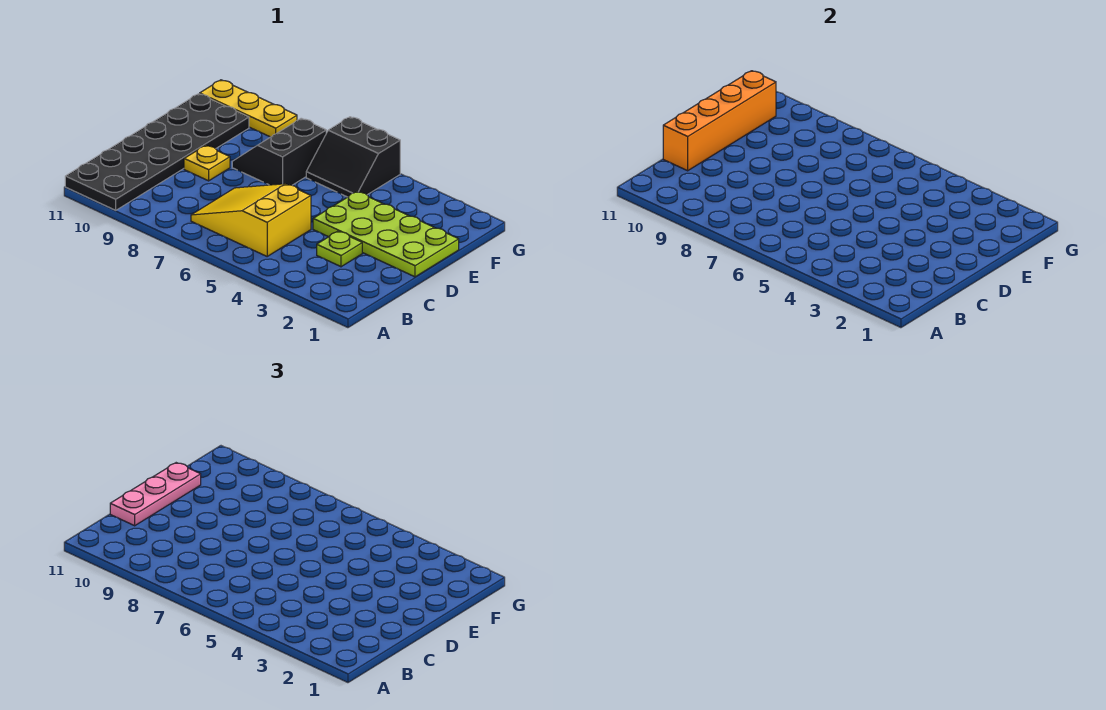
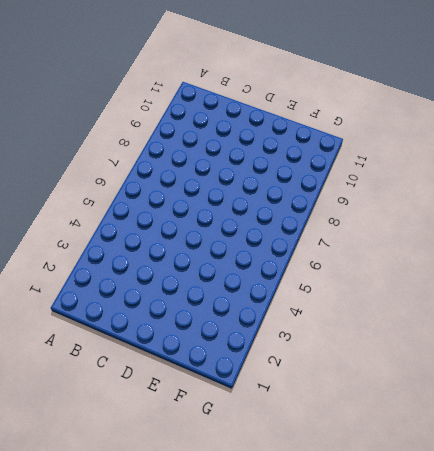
none -> black 2x6 plate [65,94,249,210]
none -> yellow 2x3 slope [191,184,311,256]

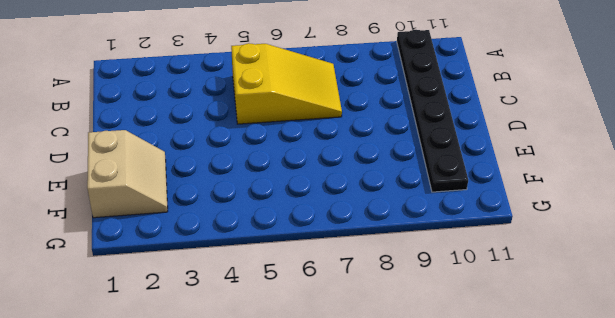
black 1x6 plate [397,30,468,192] -> black 2x6 plate [65,94,249,210]
tan 2x2 slope [87,130,168,218] -> lime 2x4 plate [313,192,459,277]
none -> lime 1x1 plate [317,231,362,267]
none -> yellow 1x1 plate [184,145,230,181]

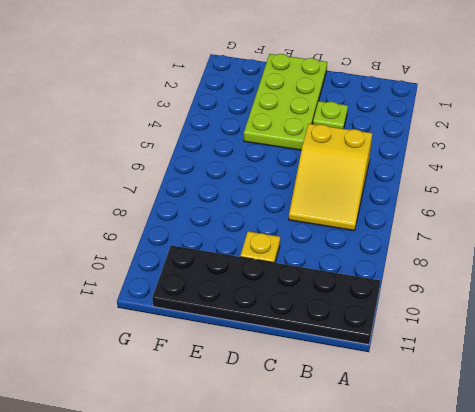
none -> black 2x2 slope [232,118,326,185]
none -> black 2x2 slope [306,117,400,197]

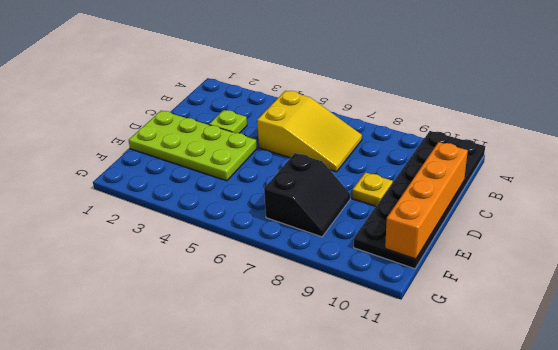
none -> black 2x2 slope [306,117,400,197]
none -> yellow 1x3 plate [200,80,297,137]

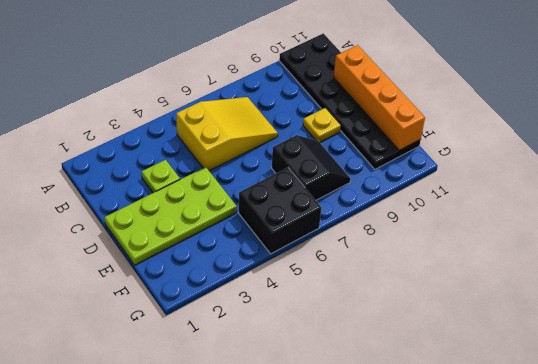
black 2x2 brick [239,168,321,254] -> black 2x2 slope [306,117,400,197]
none -> yellow 1x3 plate [200,80,297,137]
none -> pink 1x3 plate [110,463,201,526]

